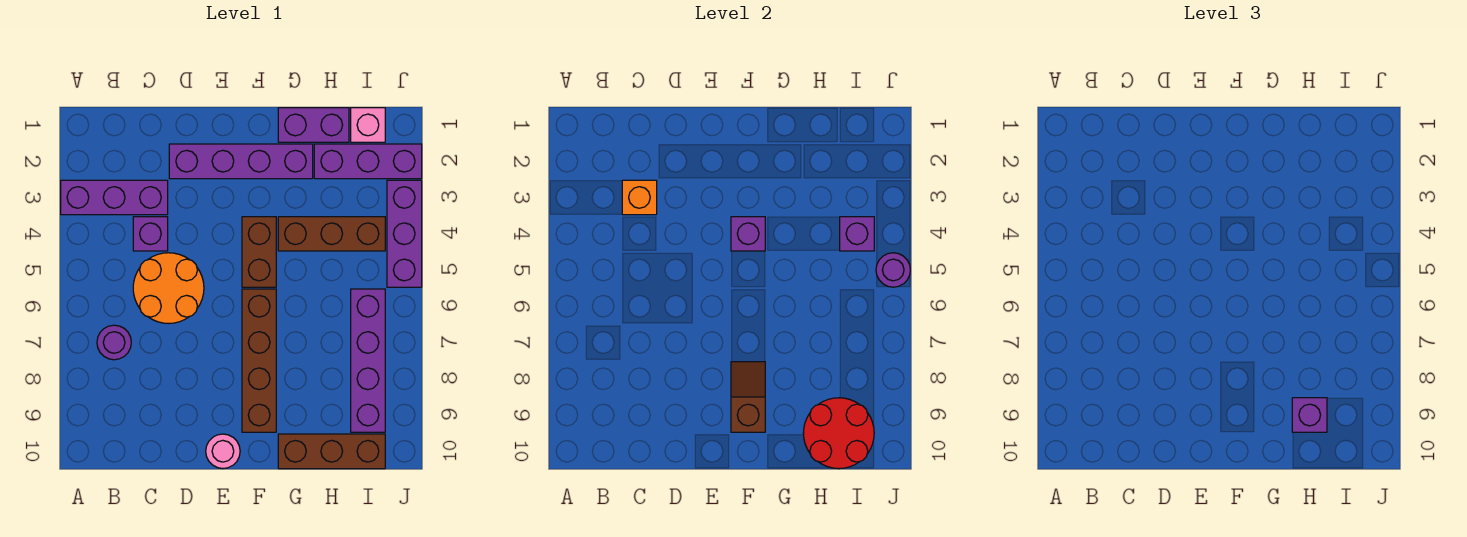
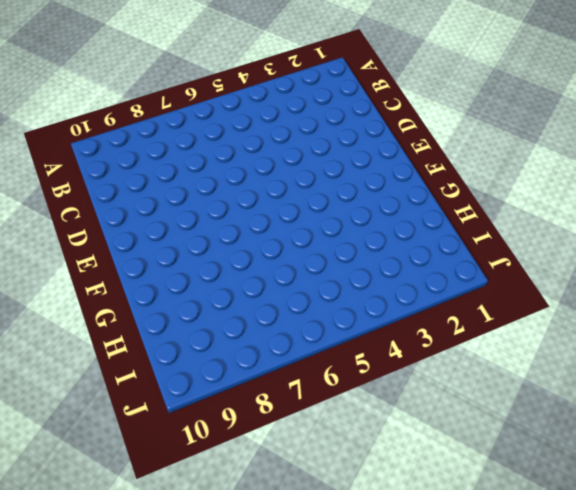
none -> purple 1x3 brick [61,180,168,215]
none -> purple 1x1 round brick [97,325,131,360]
none -> purple 1x1 brick [133,217,168,251]

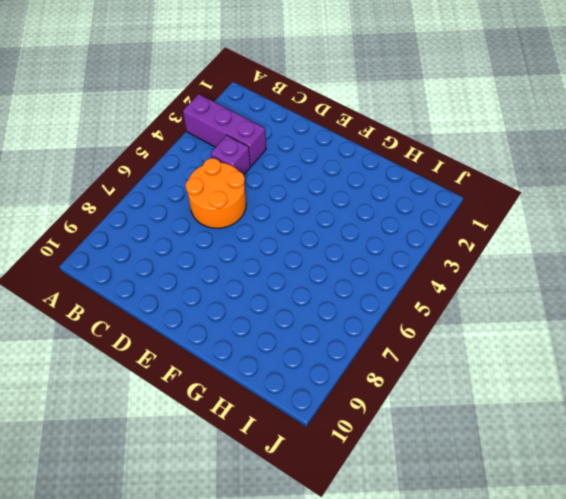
none -> purple 1x1 round brick [97,325,131,360]
none -> purple 1x4 brick [169,144,313,179]
none -> pink 1x1 round brick [206,434,240,469]

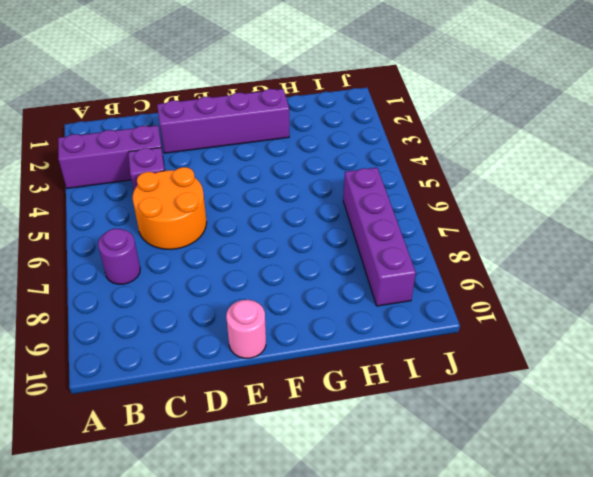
none -> brown 1x2 brick [242,217,276,287]
none -> brown 1x4 brick [242,289,276,432]
none -> purple 1x2 brick [278,108,349,142]

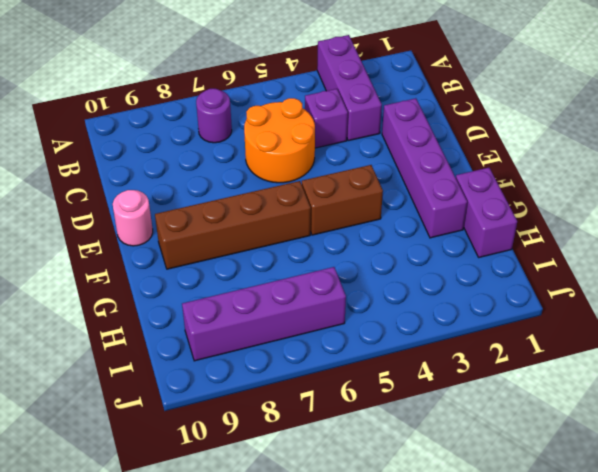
none -> brown 1x3 brick [278,217,385,251]
none -> brown 1x3 brick [278,434,385,469]
none -> purple 1x3 brick [314,144,422,179]

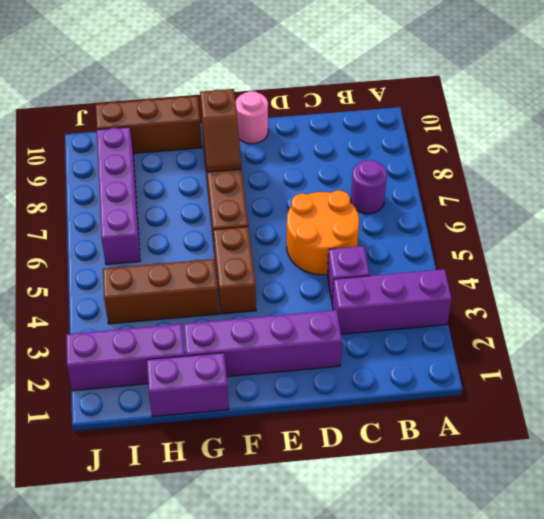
none -> pink 1x1 brick [351,108,385,142]
none -> purple 1x3 brick [387,180,422,287]
none -> orange 1x1 brick [622,180,657,215]

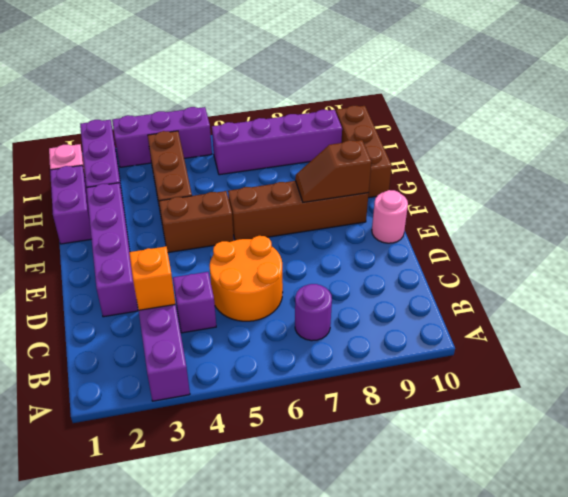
none -> purple 1x1 brick [731,217,765,251]
none -> red 2x2 round brick [803,398,874,469]
none -> purple 1x1 brick [840,217,874,251]

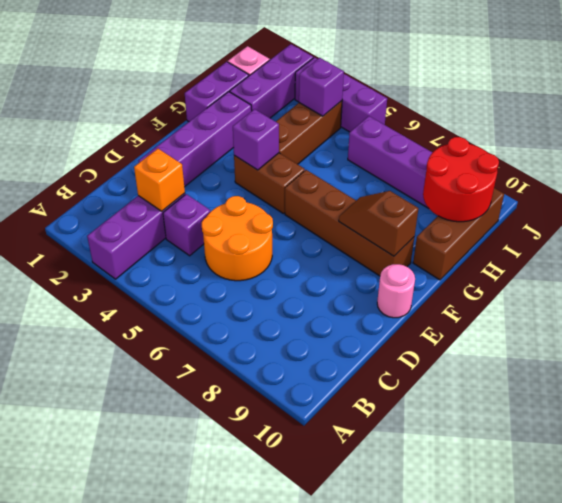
none -> purple 1x1 round brick [97,325,131,360]
none -> purple 1x1 round brick [876,253,910,287]
none -> purple 1x1 brick [1292,398,1327,432]

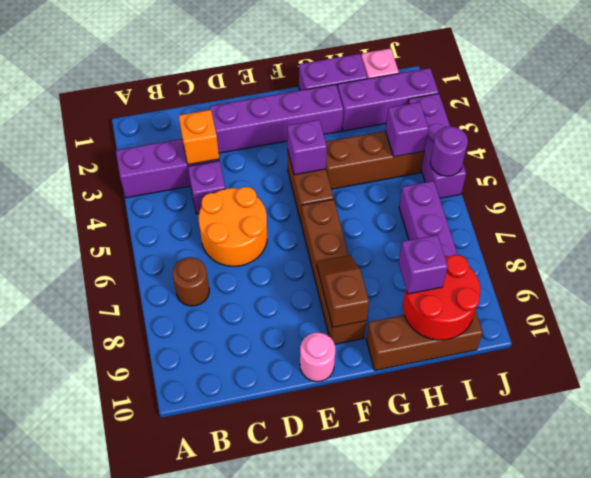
brown 1x1 round brick [173,257,209,306] -> purple 1x1 round brick [97,325,131,360]

